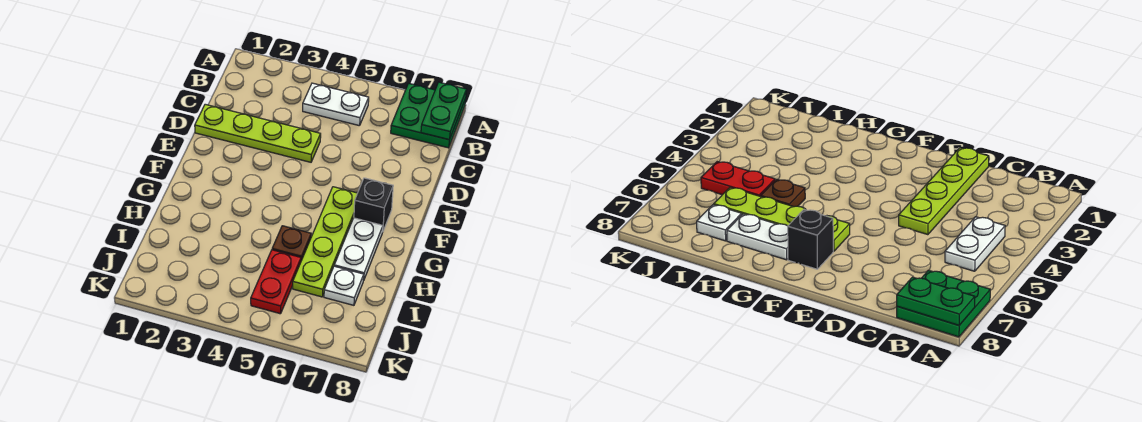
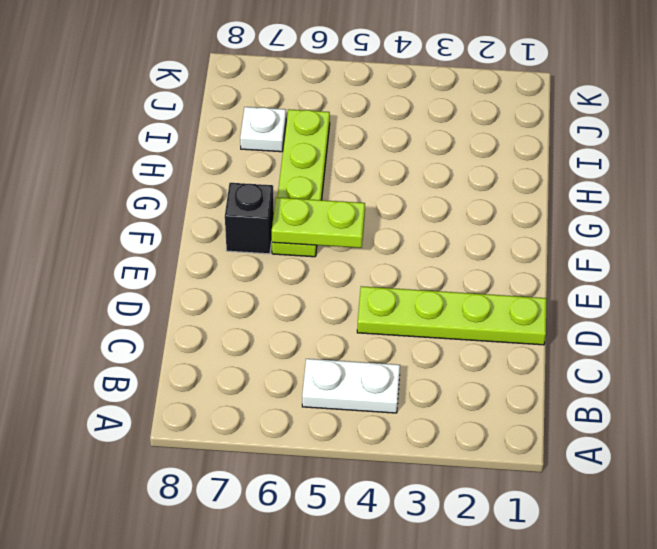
lime 1x2 plate [272,197,365,248] -> none
none -> green 2x2 plate [391,83,466,148]
none -> white 1x2 plate [334,218,383,281]

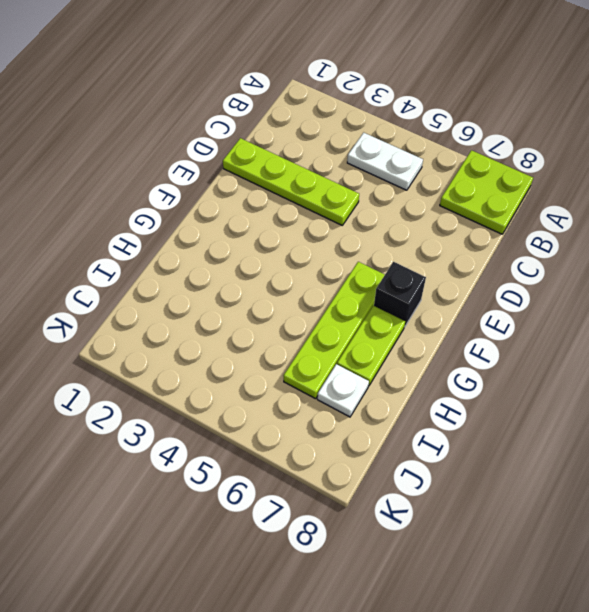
lime 2x2 plate [440,150,533,234] -> green 2x2 plate [391,83,466,148]
lime 1x2 plate [337,306,405,386] -> white 1x2 plate [334,218,383,281]
none -> brown 1x1 plate [272,226,311,261]
none -> red 1x2 plate [251,250,301,314]

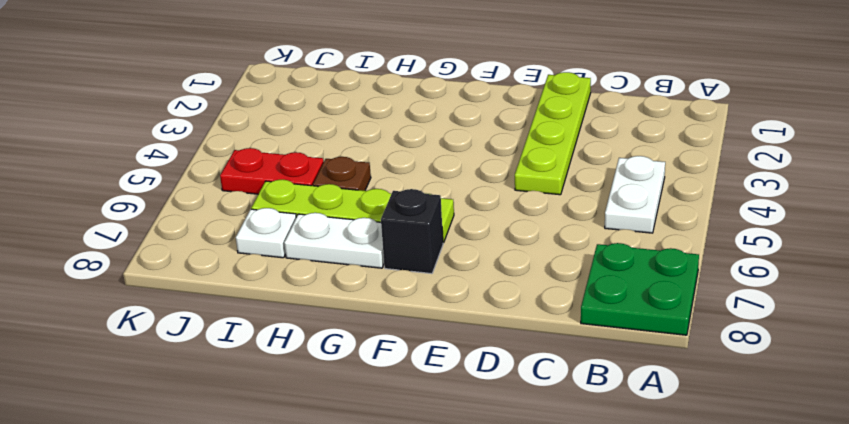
none -> green 1x2 plate [421,82,467,140]

